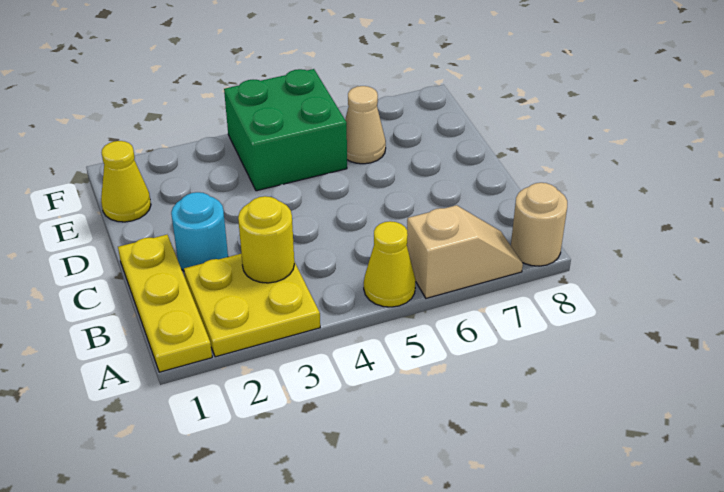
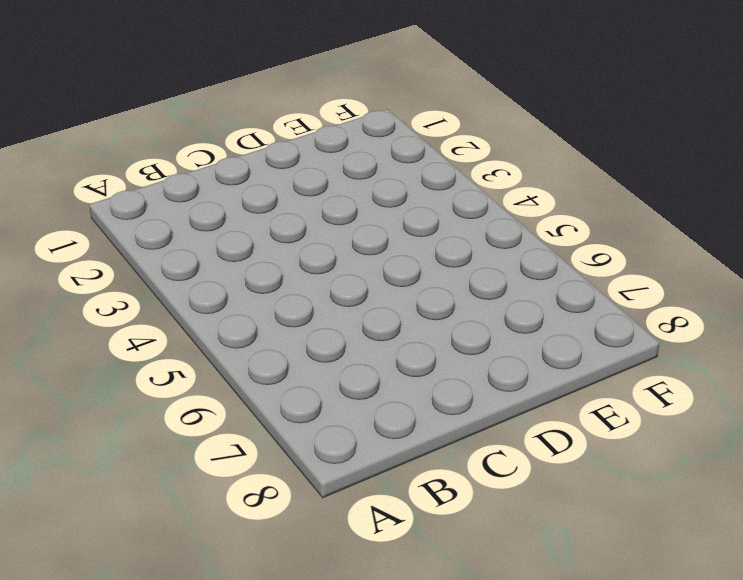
none -> yellow 1x3 plate [118,235,212,372]
none -> yellow 2x2 plate [184,254,320,357]

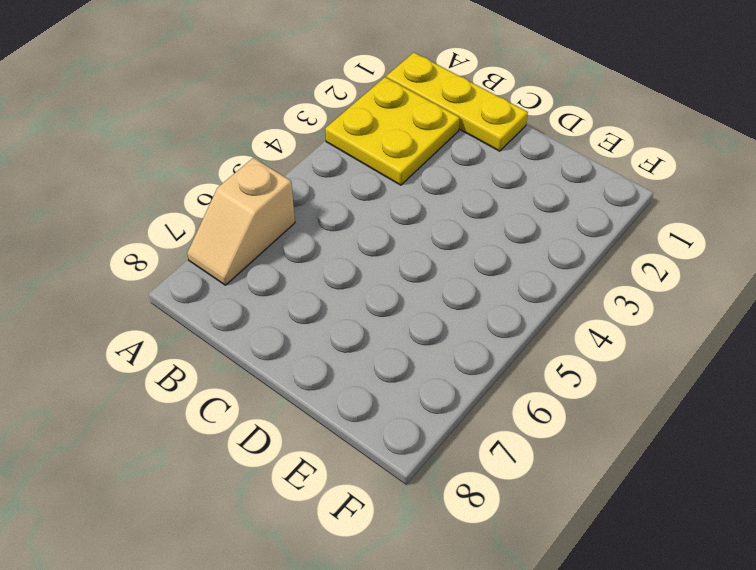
none -> yellow 1x1 cone [364,221,416,307]
none -> tan 1x1 round brick [511,183,567,266]

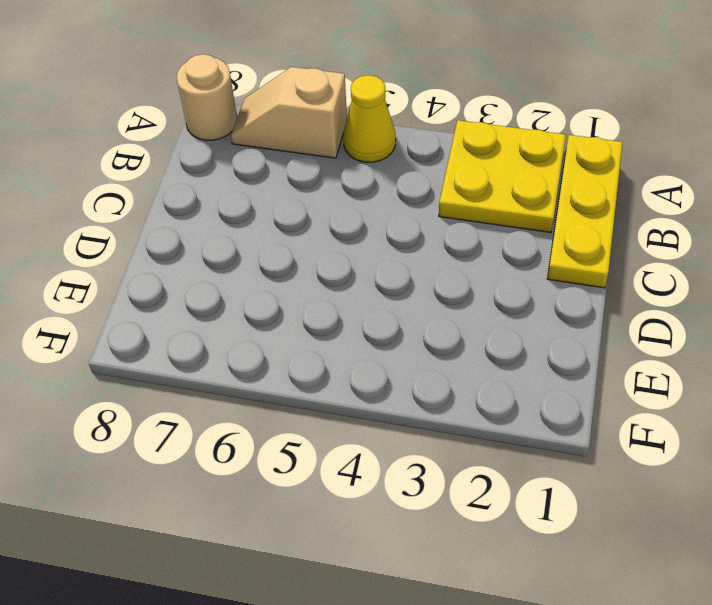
none -> cyan 1x1 round brick [171,192,228,271]
none -> yellow 1x1 cone [101,141,151,222]

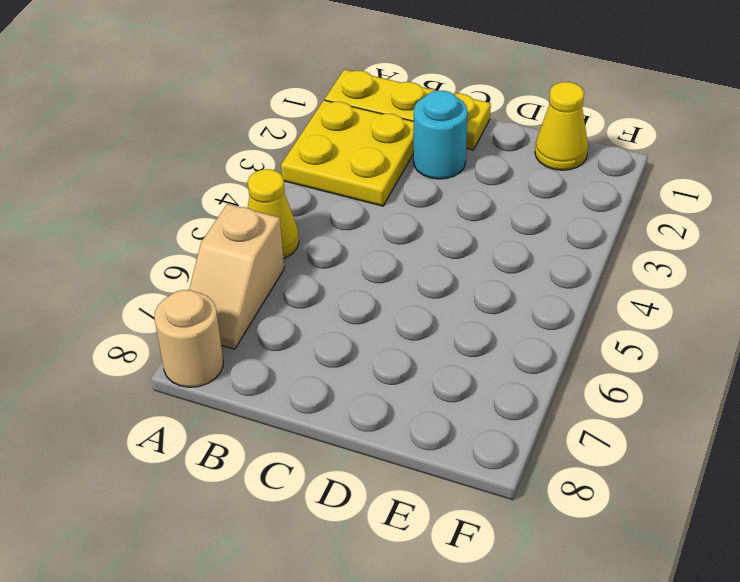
none -> green 2x2 brick [224,69,347,191]
none -> tan 1x1 cone [345,86,386,164]

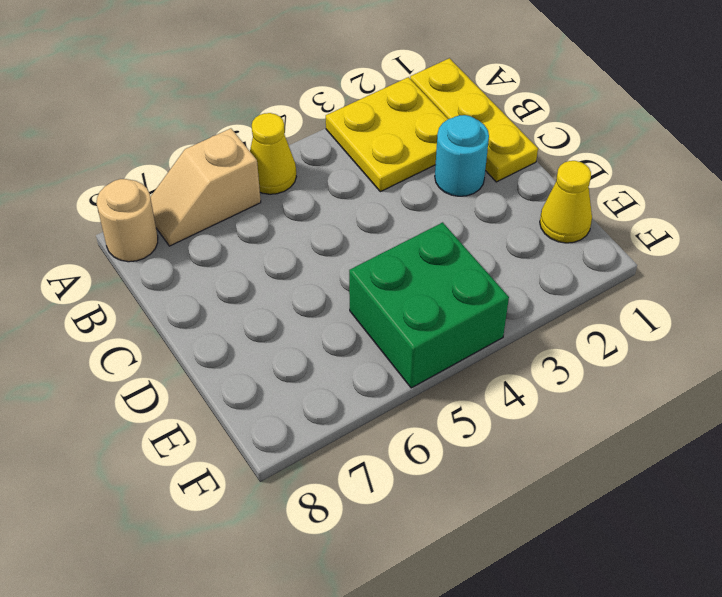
none -> tan 1x1 cone [345,86,386,164]
none -> yellow 1x1 round brick [238,196,294,283]

